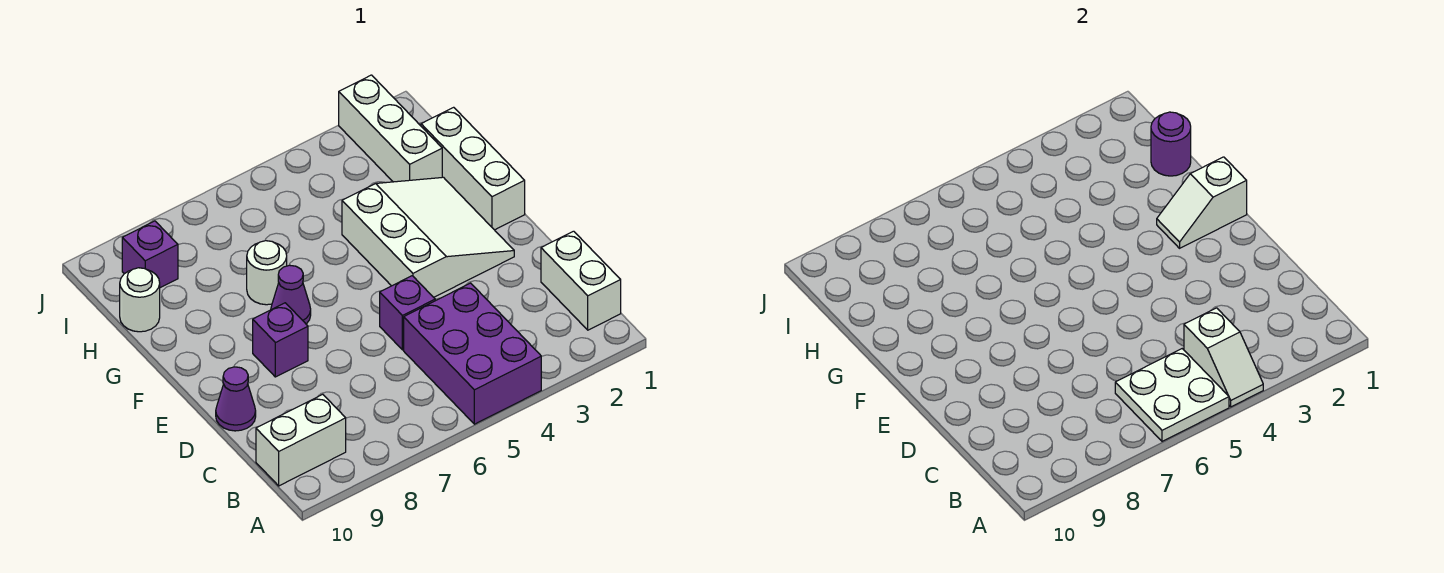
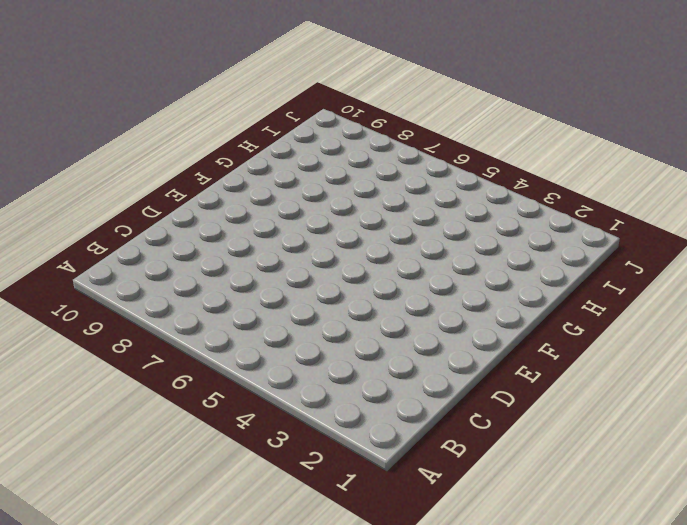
none -> purple 2x3 brick [404,283,541,424]
none -> white 1x2 brick [541,231,621,330]
none -> white 1x2 brick [256,394,346,486]

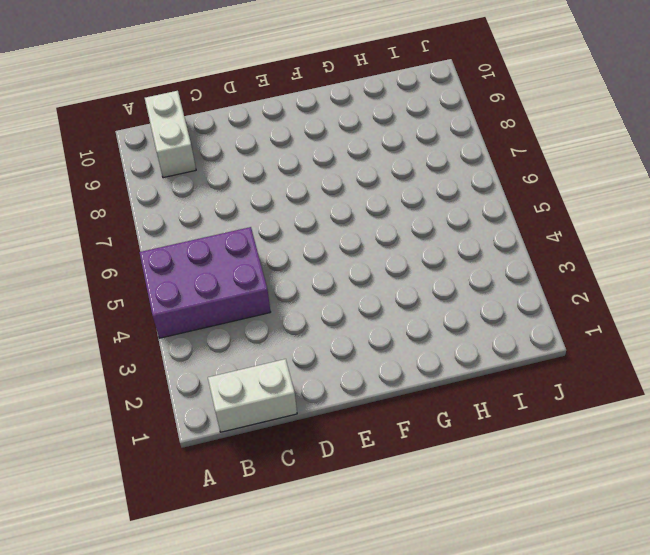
none -> purple 1x1 brick [380,276,435,350]
none -> purple 1x1 cone [216,367,256,431]
none -> white 3x3 slope [342,177,514,297]

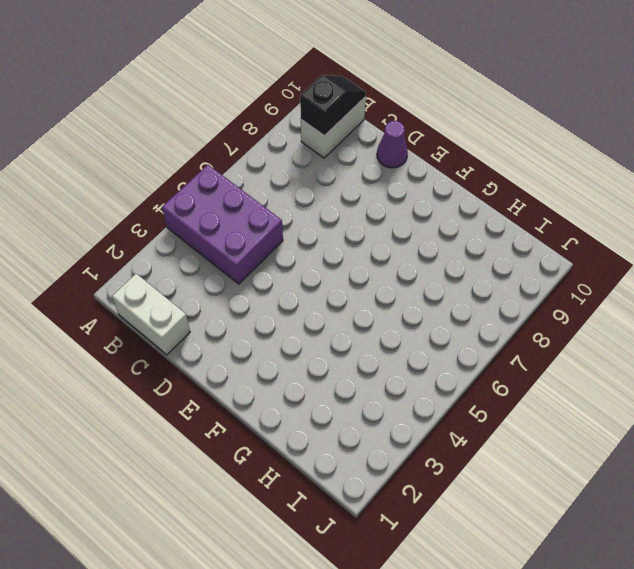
black 1x2 slope [300,75,366,136] -> none
none -> purple 1x1 brick [380,276,435,350]
none -> white 3x3 slope [342,177,514,297]
none -> purple 1x1 brick [253,303,308,377]

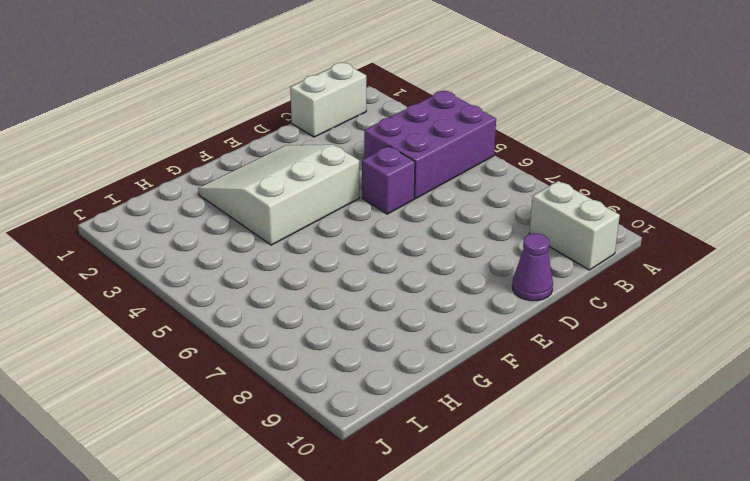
none -> purple 1x1 brick [253,303,308,377]
none -> white 1x3 brick [421,107,525,230]
none -> purple 1x1 cone [271,265,311,324]

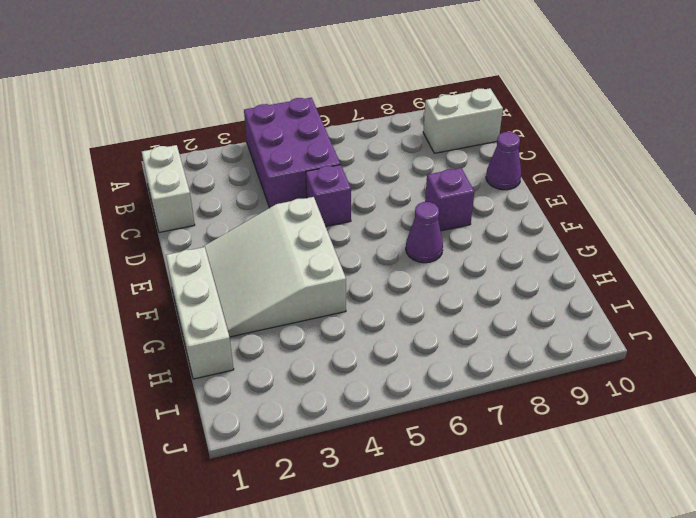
none -> white 1x1 round brick [247,241,287,305]
none -> white 1x3 brick [339,75,442,182]
none -> white 1x1 round brick [120,268,160,332]

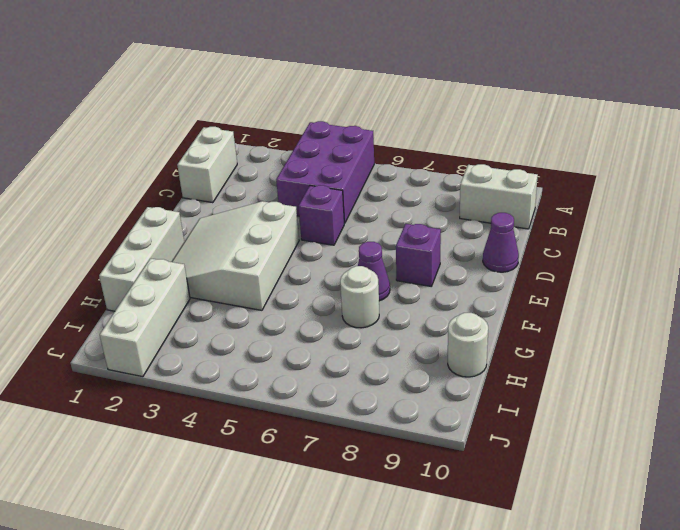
none -> purple 1x1 brick [122,221,178,288]
none -> white 1x2 slope [1184,308,1263,407]
none -> white 2x2 plate [1115,349,1229,441]

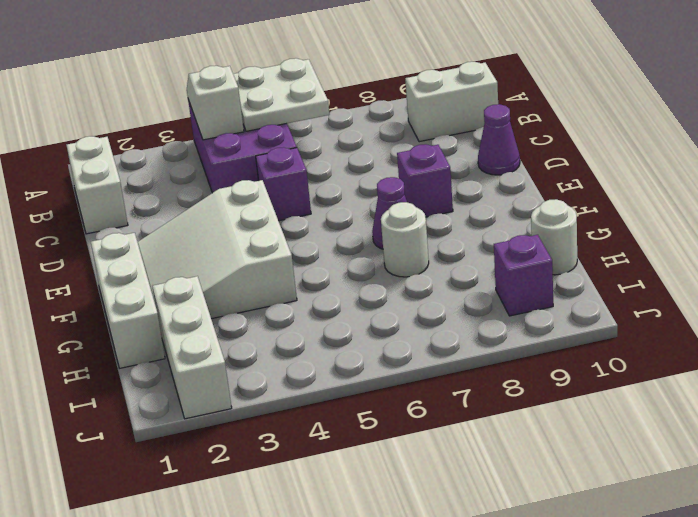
none -> white 1x2 slope [1157,157,1247,248]
none -> purple 1x1 round brick [1151,112,1191,176]

